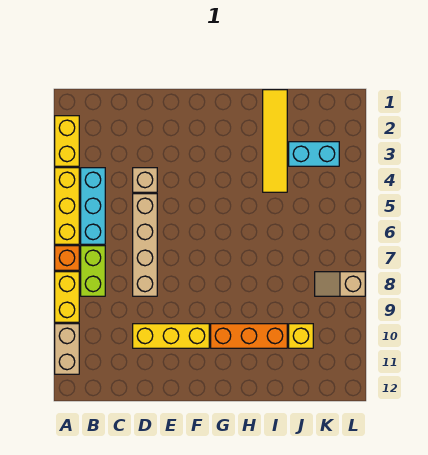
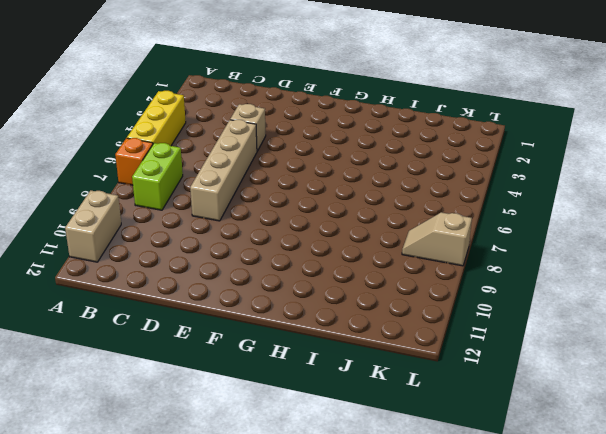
none -> yellow 1x2 brick [55,116,79,166]
none -> yellow 1x2 brick [55,272,79,322]
none -> cyan 1x3 brick [81,168,105,244]

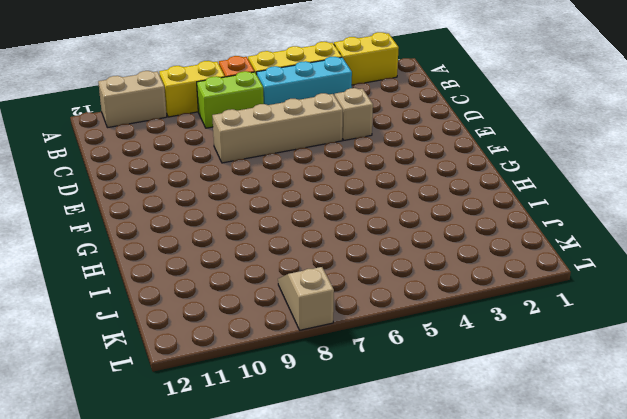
none -> yellow 1x3 brick [133,324,209,348]
none -> orange 1x3 brick [211,324,287,348]
none -> yellow 1x4 tile [263,90,287,192]

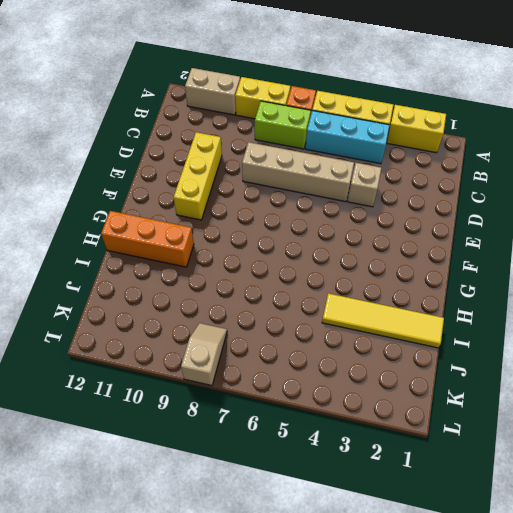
orange 1x3 brick [101,211,194,267] -> orange 1x3 brick turned to [211,324,287,348]
none -> cyan 1x2 brick [289,142,339,166]
none -> yellow 1x1 brick [289,324,313,348]

